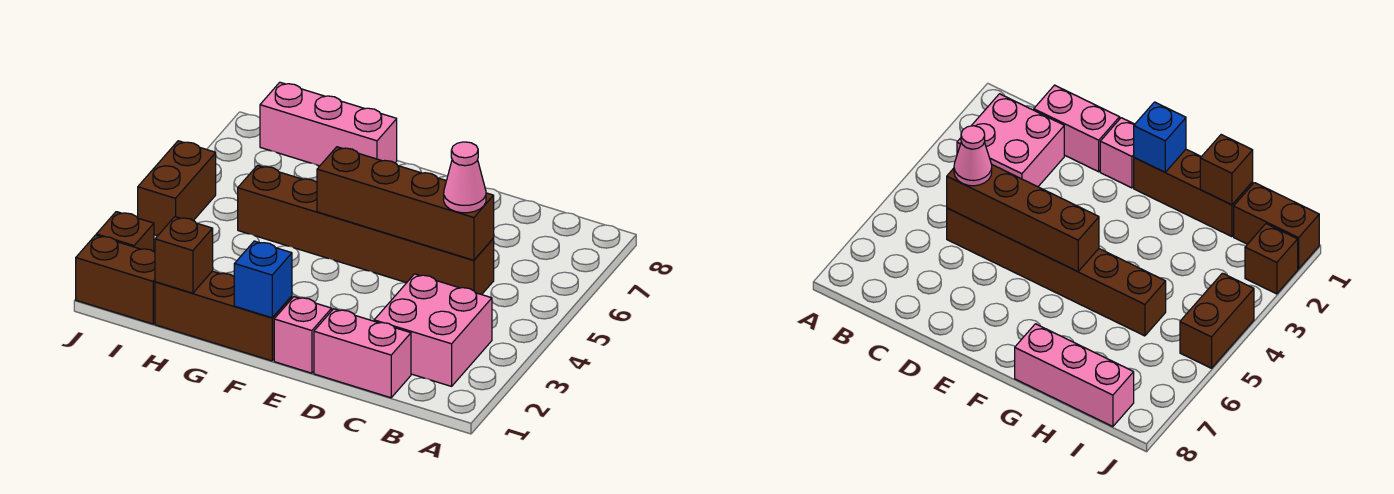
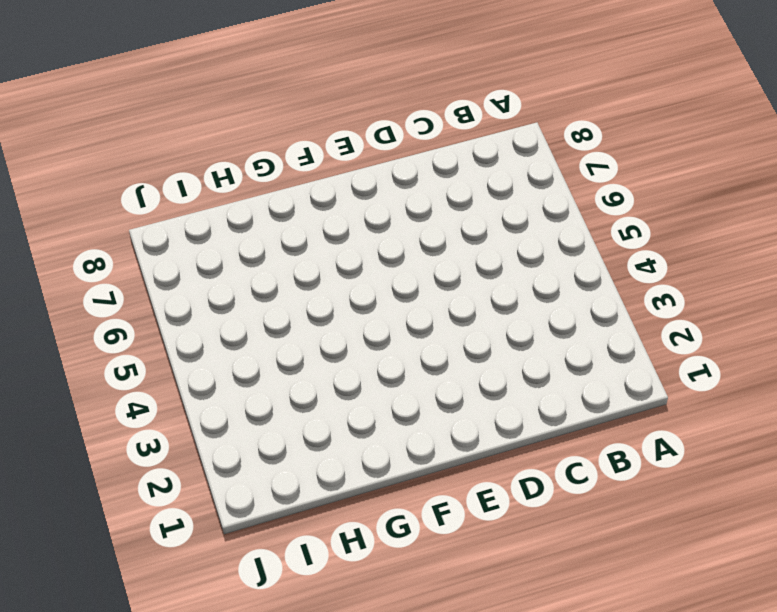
none -> pink 2x2 brick [374,274,492,386]
none -> pink 1x2 brick [314,309,411,398]
none -> brown 1x6 brick [238,165,494,295]

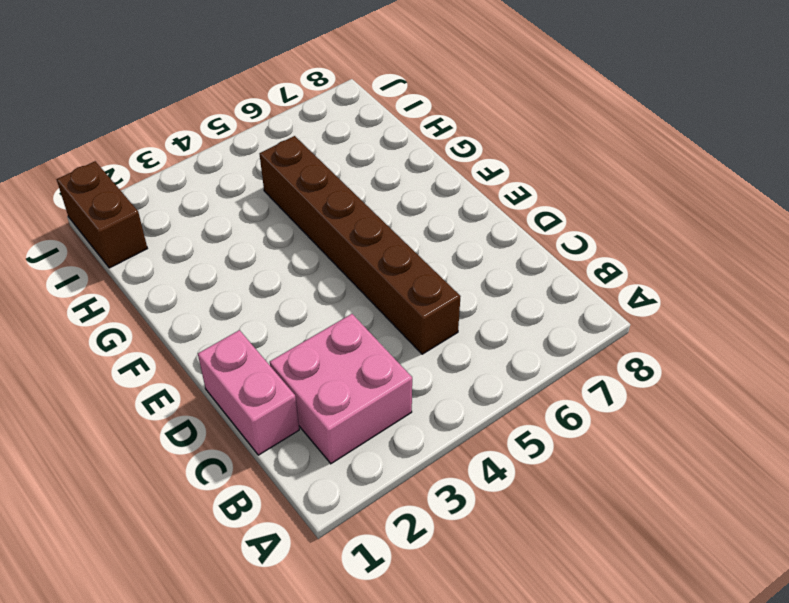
none -> pink 1x1 brick [274,297,332,373]
none -> brown 1x3 brick [155,271,292,361]
none -> pink 1x3 brick [260,82,397,166]

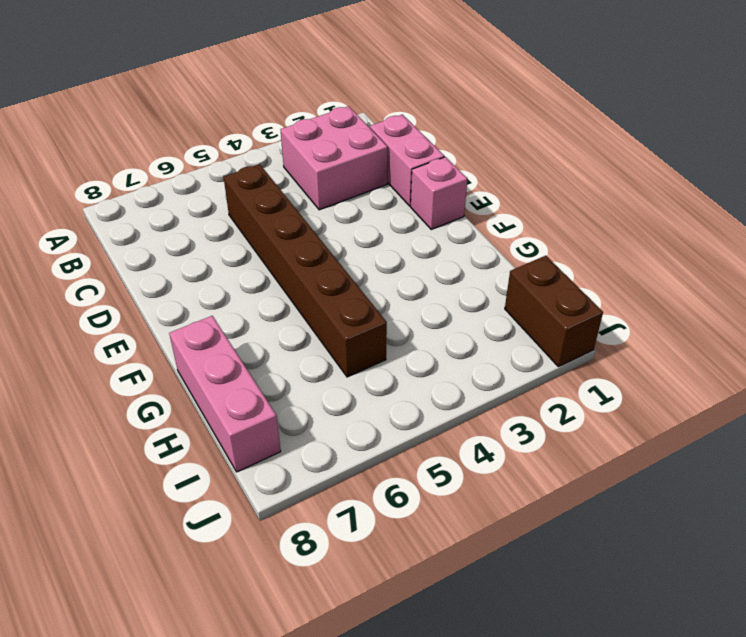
none -> brown 1x3 brick [155,271,292,361]
none -> brown 1x1 brick [96,212,154,251]
none -> brown 1x2 brick [138,141,216,236]

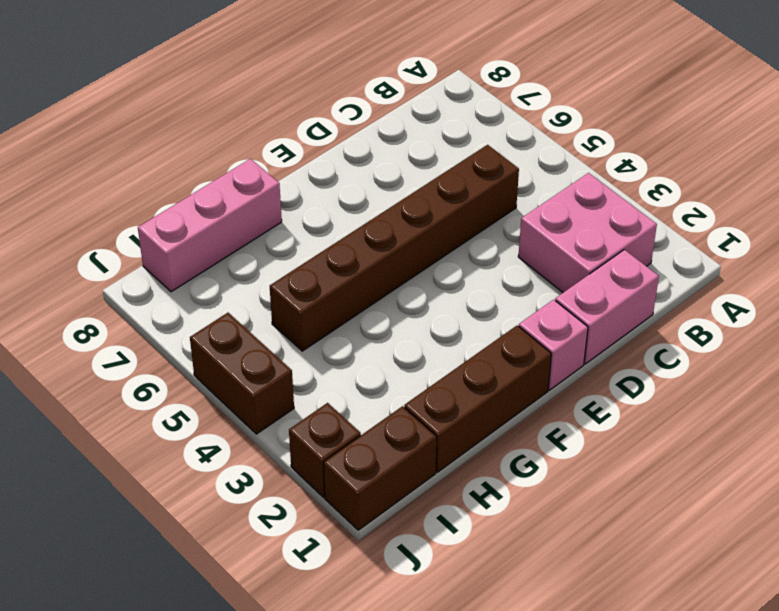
none -> brown 1x4 brick [317,147,494,260]
none -> blue 1x1 brick [234,241,292,318]
none -> brown 1x1 brick [155,217,213,293]

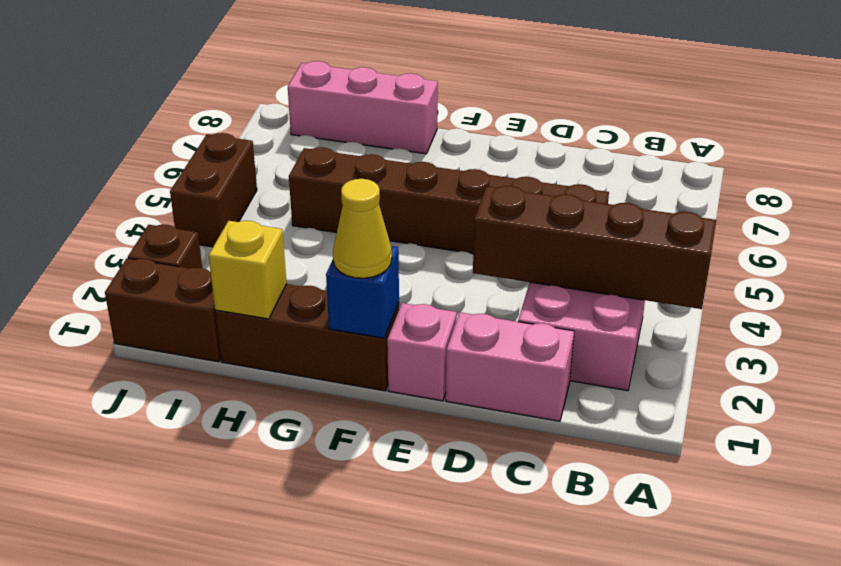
brown 1x4 brick [473,186,716,309] -> brown 1x4 brick moved to [317,147,494,260]
yellow 1x1 cone [333,179,392,278] -> none
yellow 1x1 brick [209,221,287,319] -> brown 1x1 brick [155,217,213,293]
none -> pink 1x1 cone [444,142,486,213]

